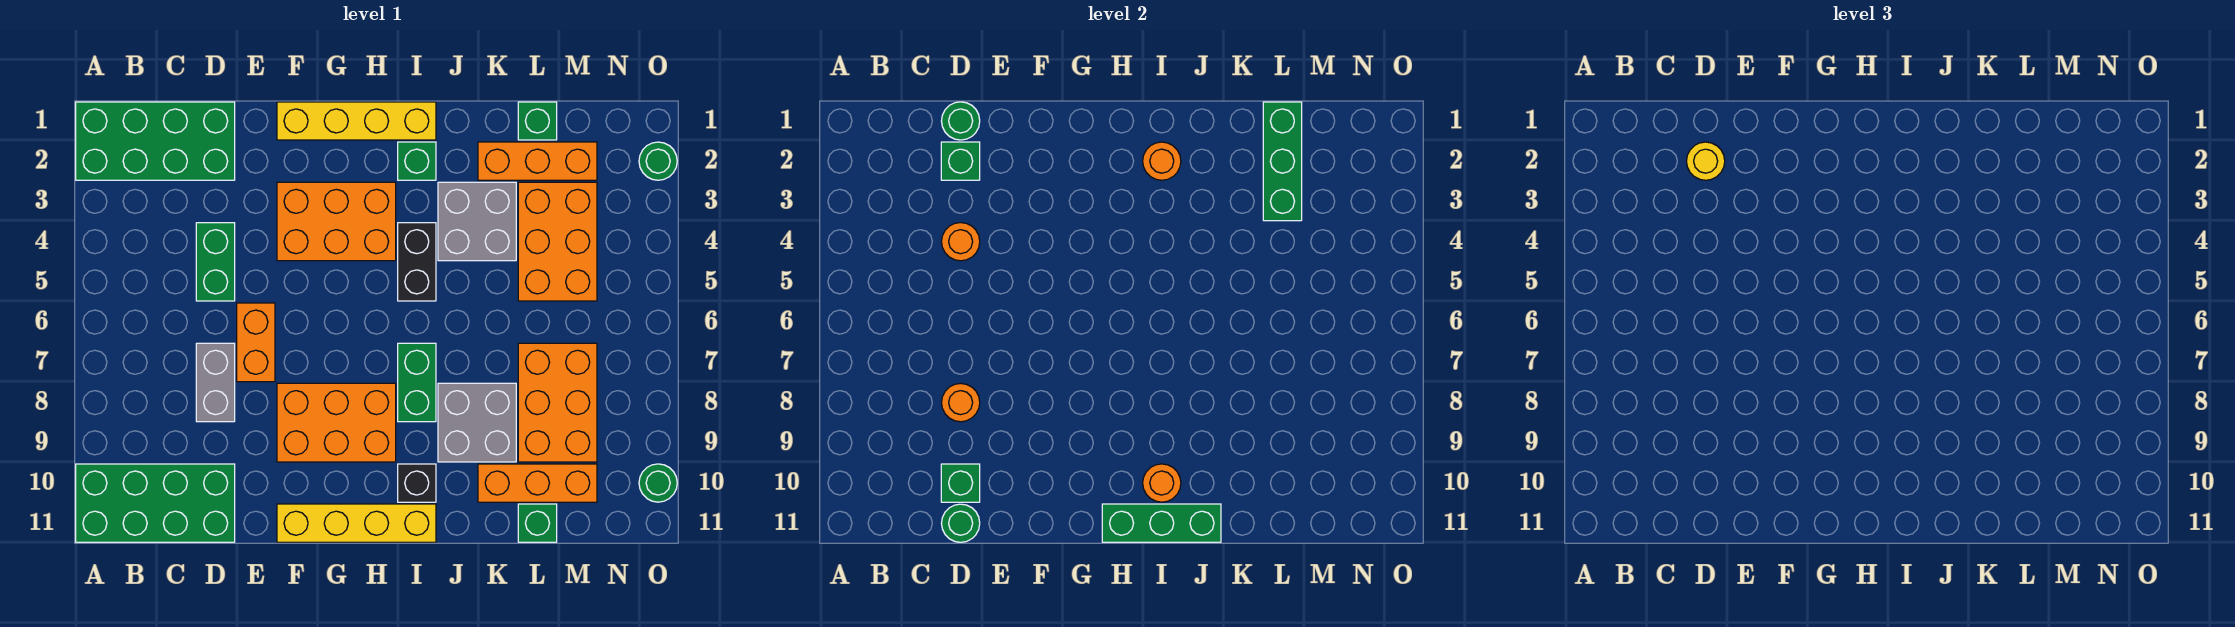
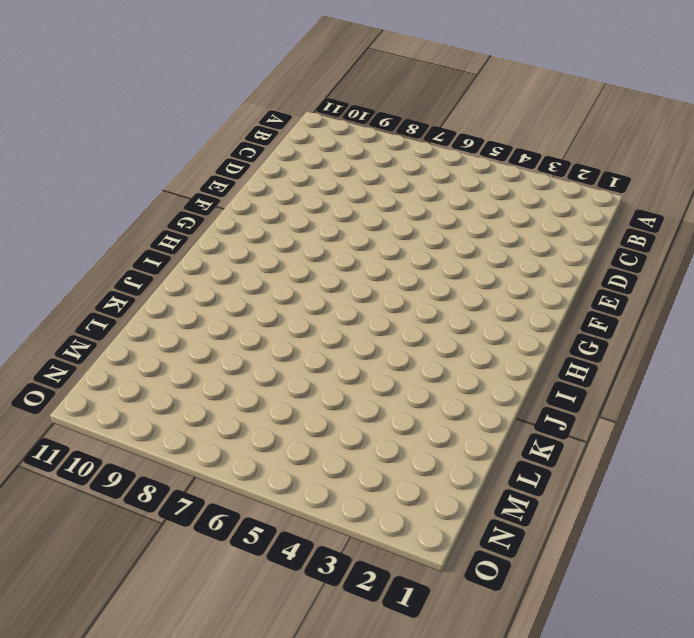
none -> green 2x4 brick [76,102,235,180]
none -> green 2x4 brick [76,464,235,542]
none -> green 1x2 brick [196,223,235,301]
none -> grey 1x2 brick [196,343,235,422]

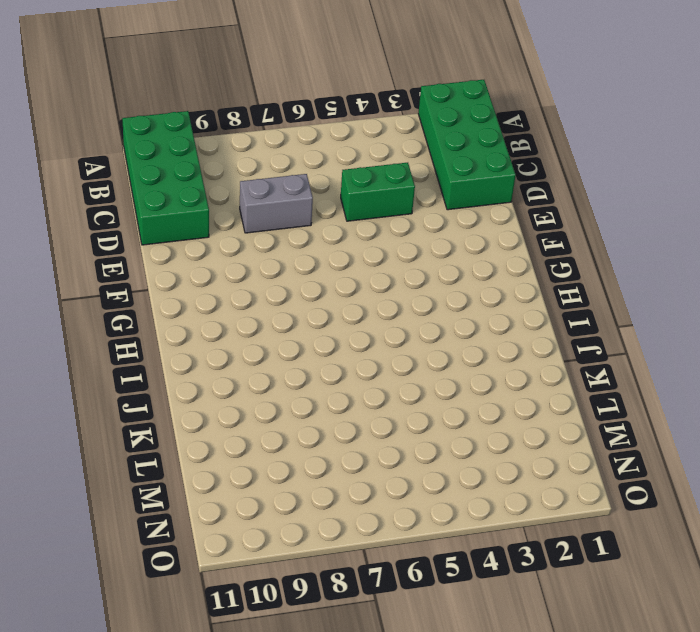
none -> orange 1x2 brick [237,303,275,382]
none -> yellow 1x4 brick [277,102,436,140]
none -> orange 2x3 brick [277,182,396,261]
none -> orange 2x3 brick [277,383,396,462]

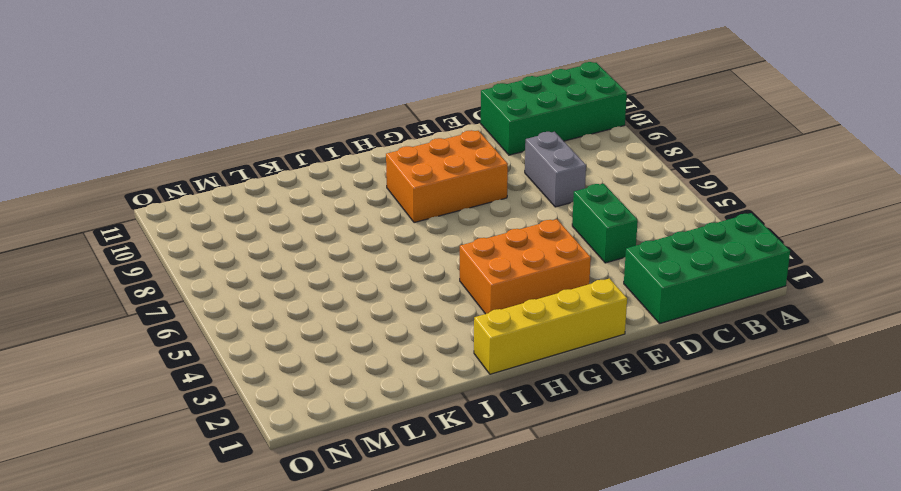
none -> orange 1x2 brick [237,303,275,382]
none -> yellow 1x4 brick [277,504,436,542]
none -> green 1x1 brick [398,142,436,180]
none -> black 1x2 brick [398,223,436,301]

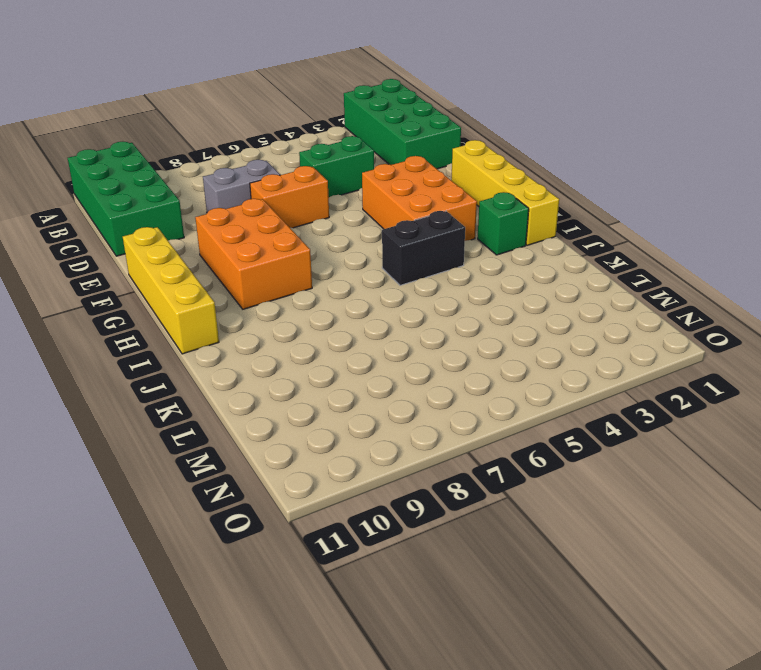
none -> green 1x2 brick [398,343,436,422]
none -> black 1x1 brick [398,464,436,502]
none -> grey 2x2 brick [438,182,516,261]
none -> grey 2x2 brick [438,383,516,462]

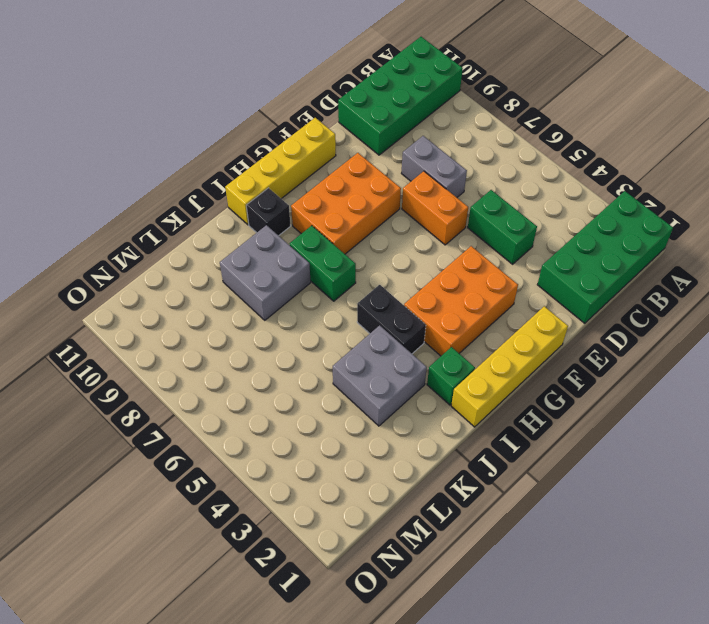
none -> orange 1x3 brick [478,142,597,180]
none -> orange 1x3 brick [478,464,597,502]
none -> green 1x1 brick [518,102,557,140]
none -> orange 2x3 brick [518,182,597,301]

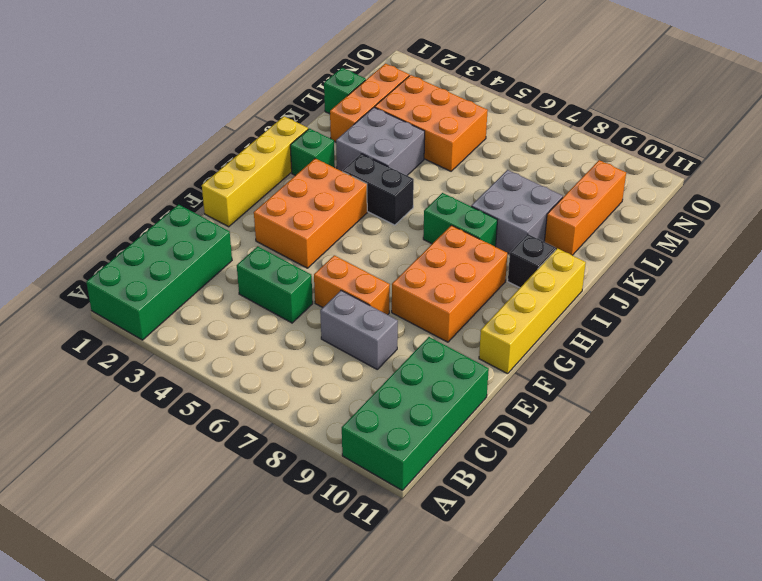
none -> orange 2x3 brick [518,343,597,462]
none -> green 1x1 brick [518,504,557,542]
none -> green 1x1 round brick [639,142,677,180]
none -> green 1x1 round brick [639,464,677,502]

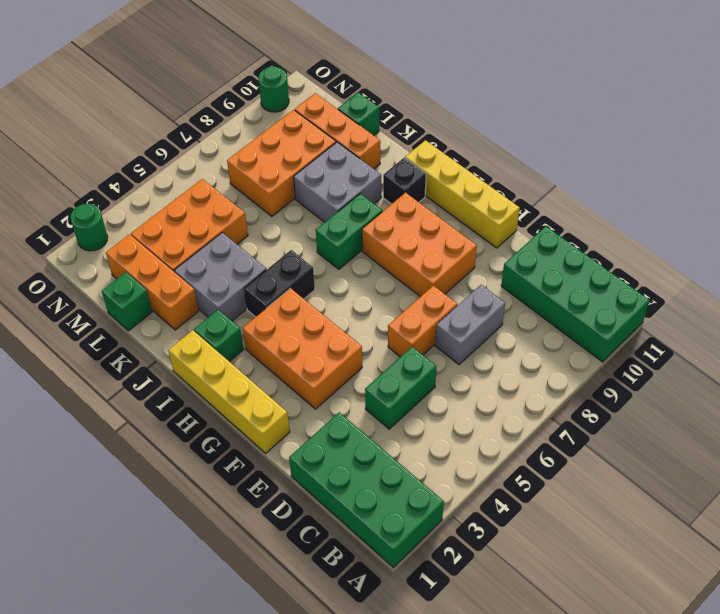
none -> green 1x1 round brick [942,102,980,140]
none -> green 1x1 brick [941,142,980,180]
none -> orange 1x1 round brick [941,223,980,261]
none -> orange 1x1 round brick [942,383,980,422]

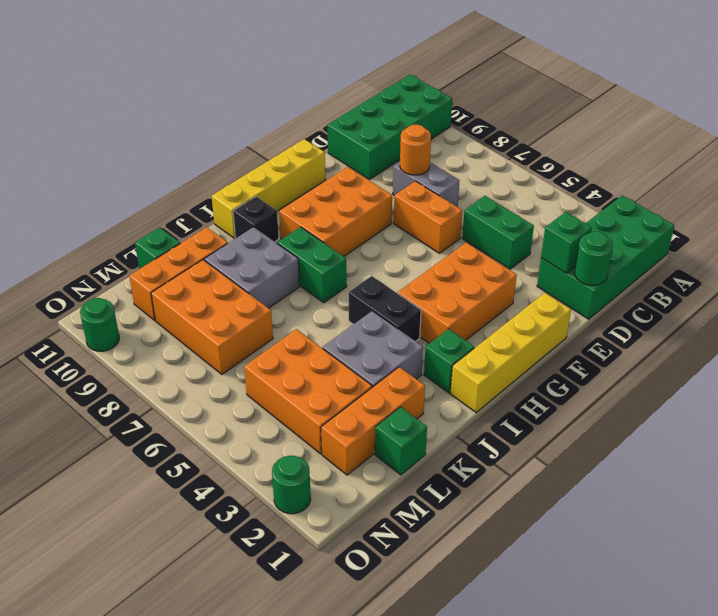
none -> orange 1x1 round brick [941,223,980,261]
none -> green 1x1 brick [941,464,980,502]
none -> green 1x1 round brick [941,504,980,542]
none -> green 1x3 brick [1102,504,1221,542]

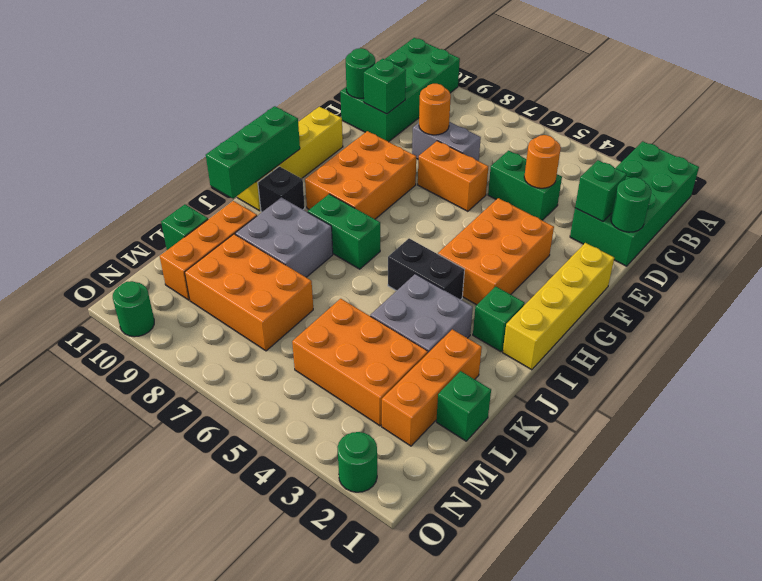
none -> orange 1x1 round brick [1143,142,1181,180]
none -> orange 1x1 round brick [1143,464,1181,502]
none -> green 1x3 brick [1263,102,1302,221]
none -> yellow 1x1 round brick [1687,142,1725,180]

